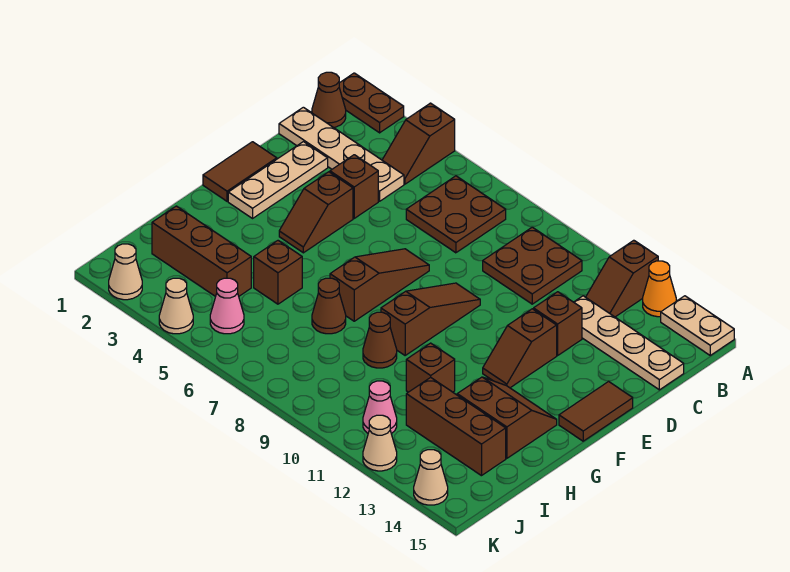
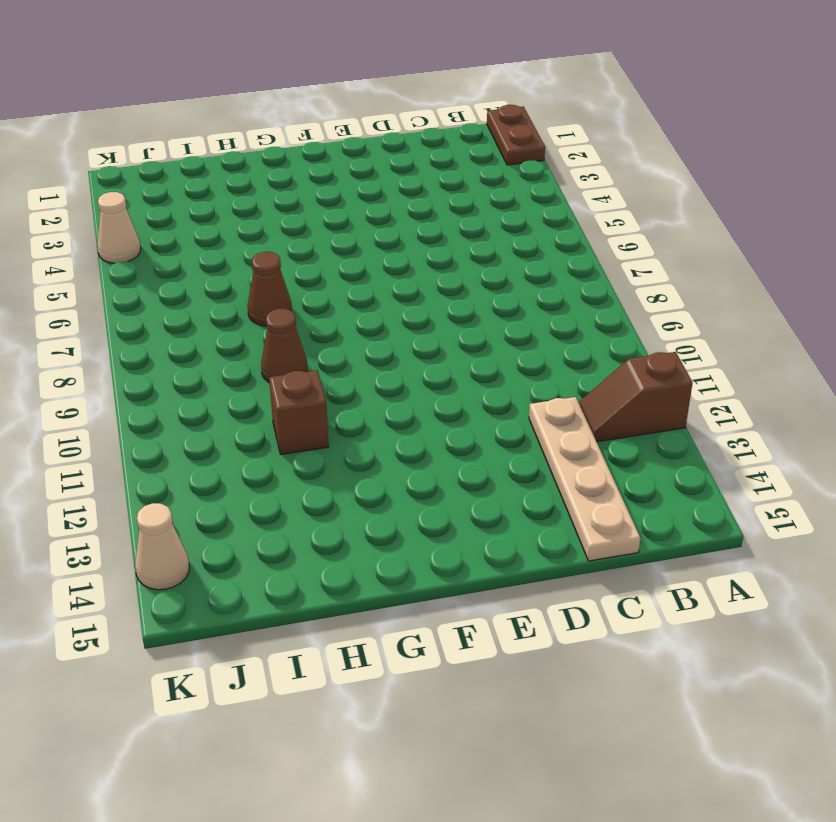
none -> brown 1x2 slope [382,103,455,184]
none -> orange 1x1 cone [643,261,676,317]
none -> tan 1x2 plate [661,296,734,355]
none -> brown 1x1 cone [312,72,346,128]

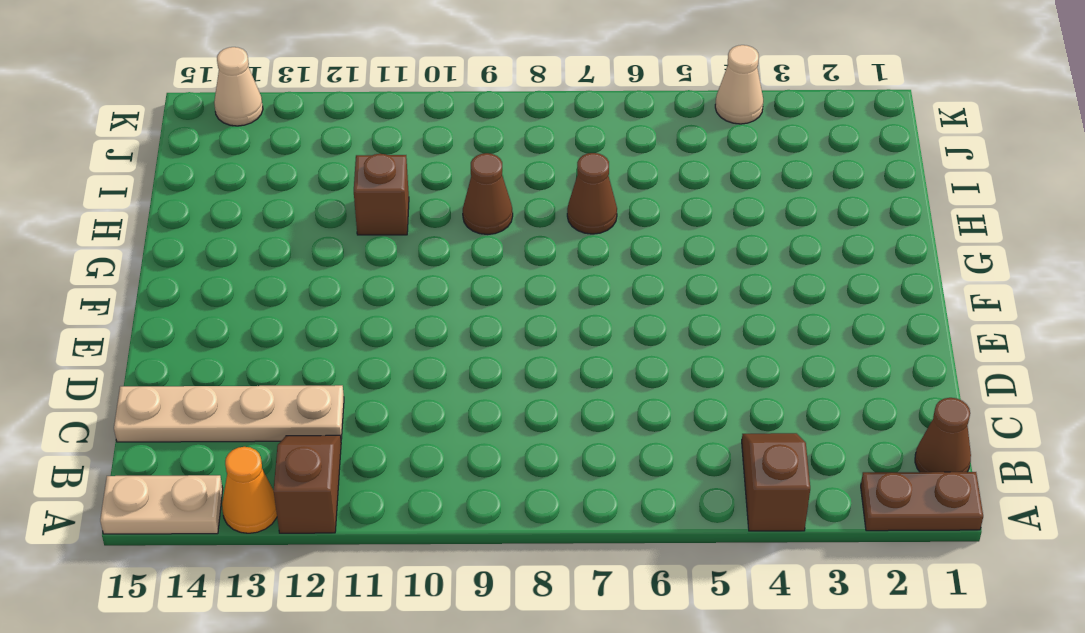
none -> brown 2x2 plate [406,176,506,253]
none -> brown 2x2 plate [483,227,582,304]
none -> tan 1x4 plate [279,107,404,201]
none -> tan 1x3 plate [228,142,328,218]

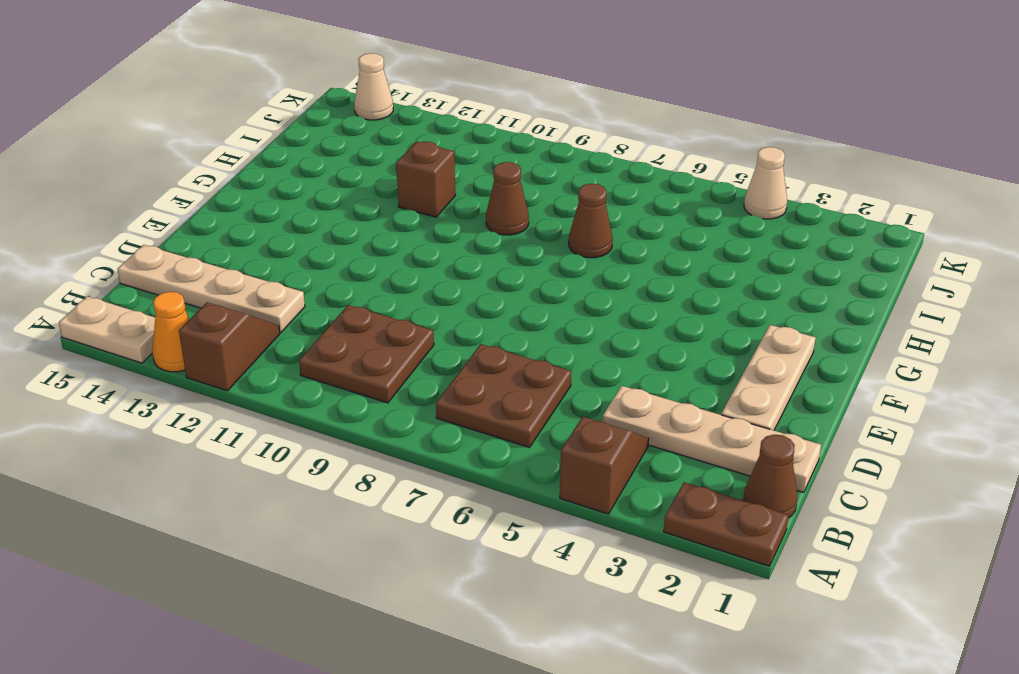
none -> brown 1x1 brick [330,155,378,218]
none -> brown 1x1 brick [534,292,582,355]
none -> brown 1x2 tile [203,142,277,201]
none -> brown 1x2 slope [279,172,353,253]

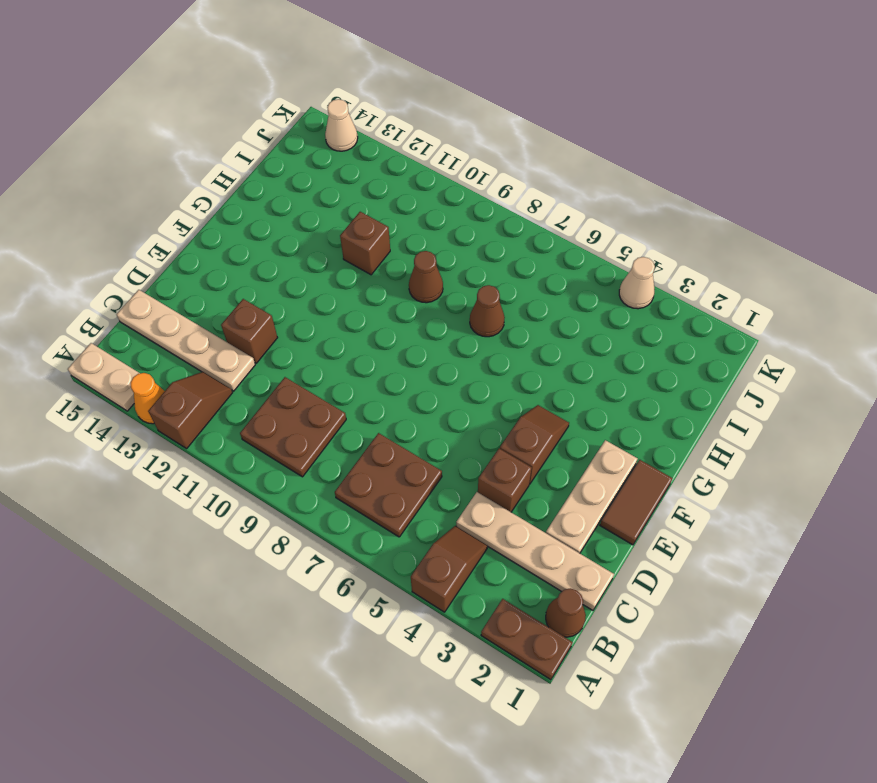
none -> brown 1x3 slope [330,249,429,321]
none -> brown 1x3 slope [381,283,480,355]
none -> brown 1x2 slope [483,309,557,388]
none -> brown 1x2 tile [559,382,633,441]

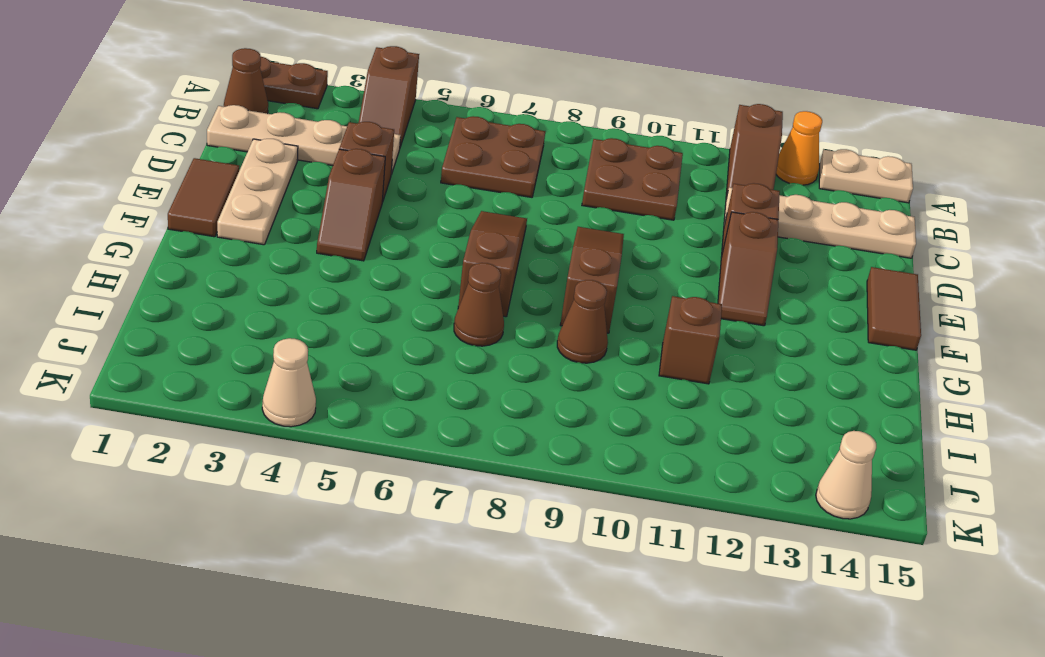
none -> brown 2x2 slope [457,377,557,458]
none -> brown 1x1 brick [254,241,302,304]
none -> brown 1x3 brick [152,206,251,297]
none -> brown 1x3 brick [406,377,506,476]

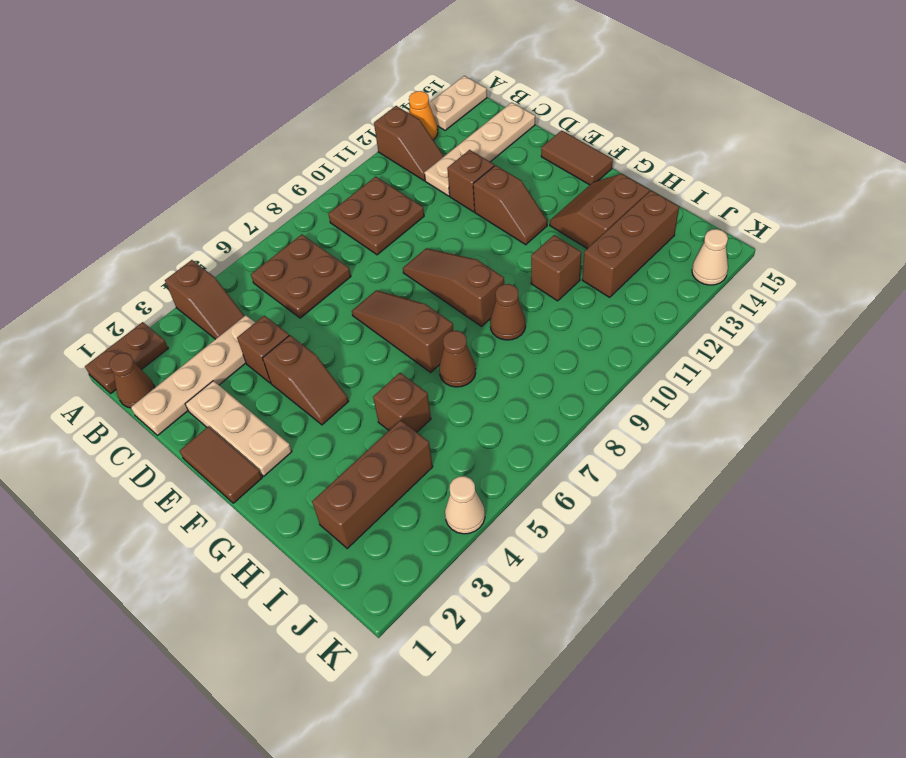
none -> pink 1x1 cone [210,278,244,334]
none -> pink 1x1 cone [363,381,397,434]
none -> tan 1x1 cone [109,244,142,300]
none -> tan 1x1 cone [363,415,397,471]

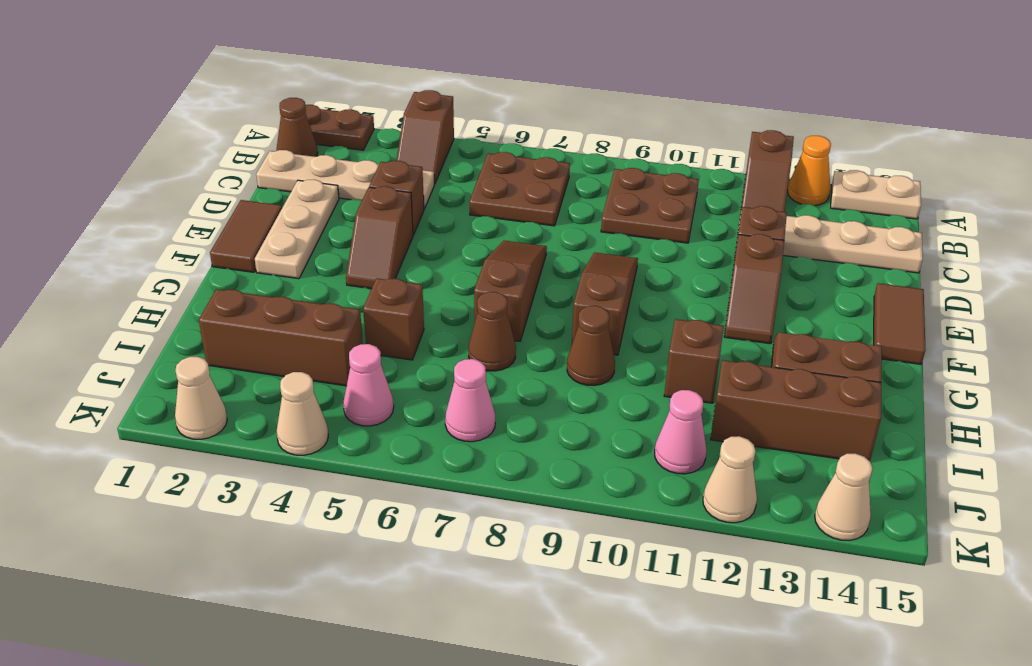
pink 1x1 cone [445,359,495,442] -> none

